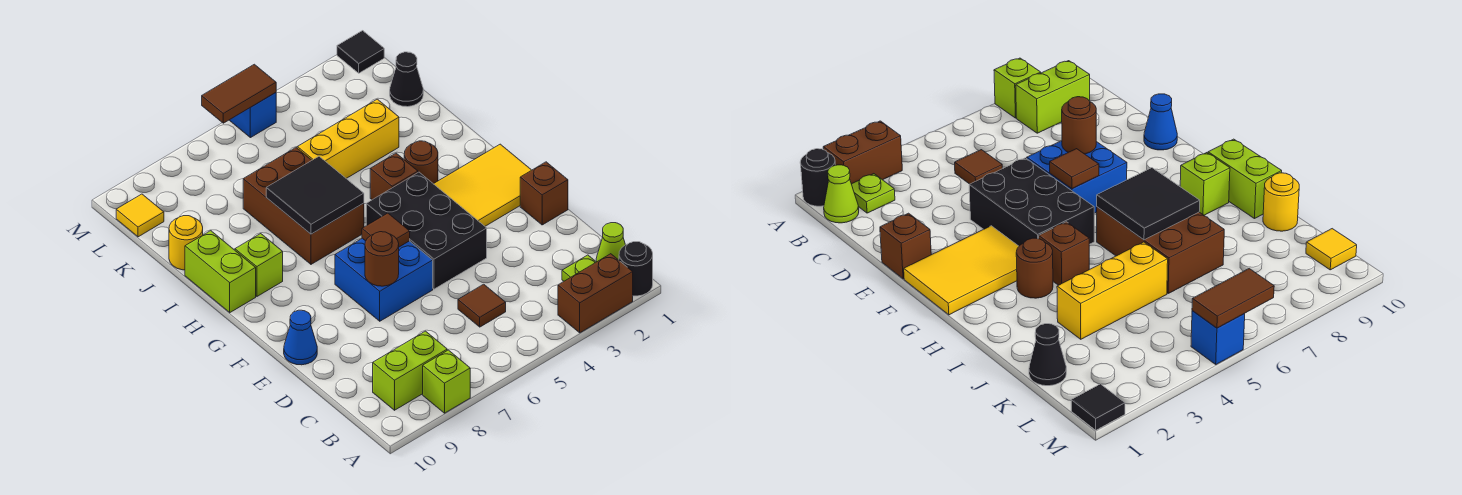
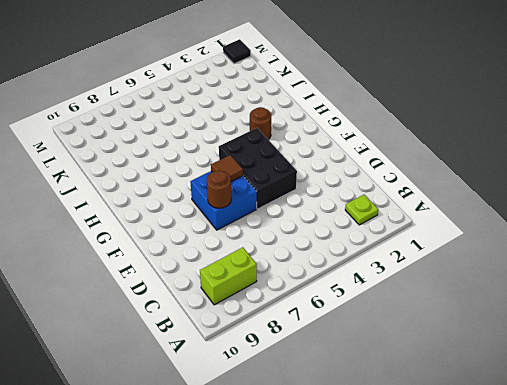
none -> black 1x1 round brick [619,242,653,296]
none -> brown 1x2 brick [558,254,633,333]
none -> lime 1x1 brick [423,350,470,413]

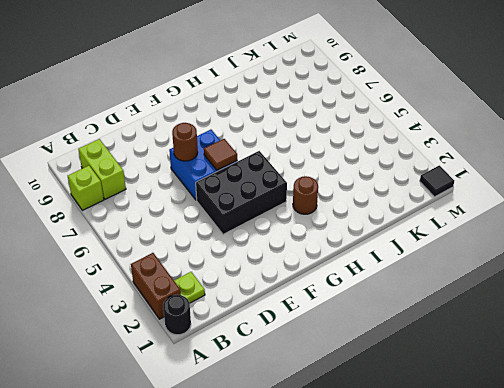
none -> lime 1x1 cone [596,223,625,262]
none -> brown 1x1 tile [458,284,506,327]
none -> brown 1x1 brick [520,162,568,225]

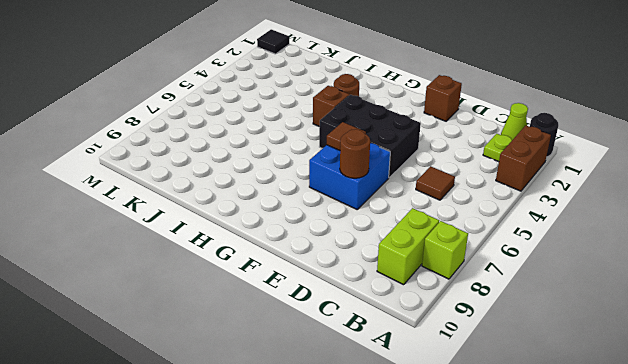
none -> blue 1x1 cone [284,310,317,365]
none -> yellow 2x3 tile [434,144,531,226]
none -> brown 2x3 brick [243,148,364,264]

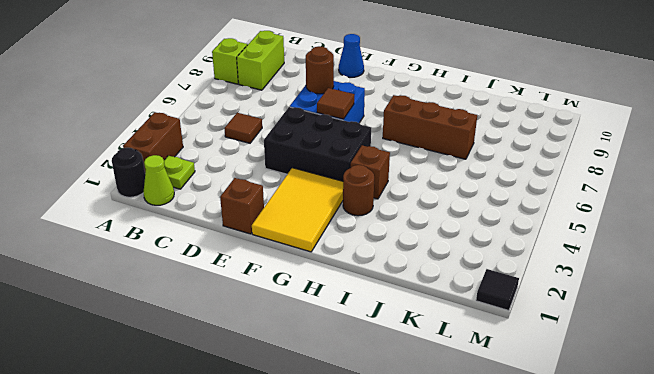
brown 1x3 brick [383,95,477,159] -> brown 2x3 brick [243,148,364,264]
none -> lime 1x1 brick [235,234,283,296]
none -> lime 1x2 brick [185,231,256,313]
none -> yellow 1x3 brick [297,99,399,179]

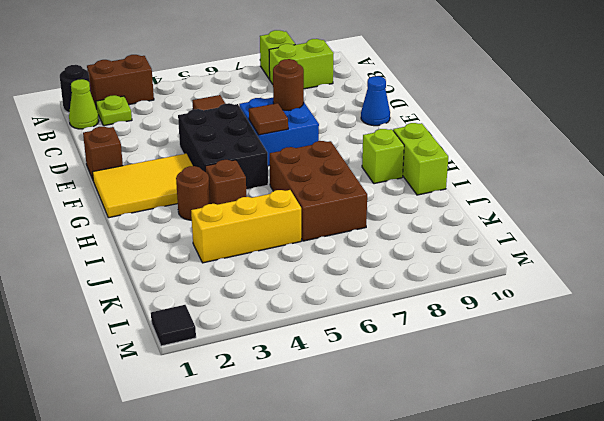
none -> yellow 1x1 round brick [169,216,203,270]
none -> black 1x1 cone [390,52,423,107]
none -> yellow 1x1 tile [116,194,164,237]

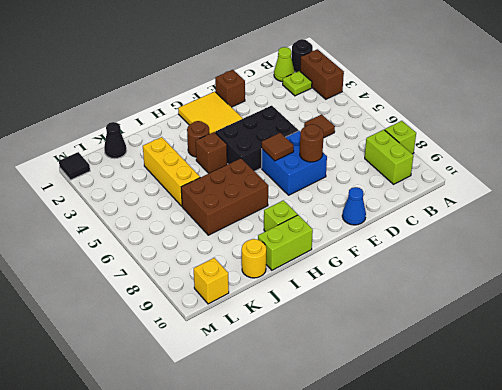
yellow 1x1 brick [194,258,229,304] -> yellow 1x1 tile [116,194,164,237]
none -> blue 1x1 brick [230,93,276,138]
none -> black 2x2 tile [266,156,364,234]
none -> brown 1x2 tile [202,64,276,123]

